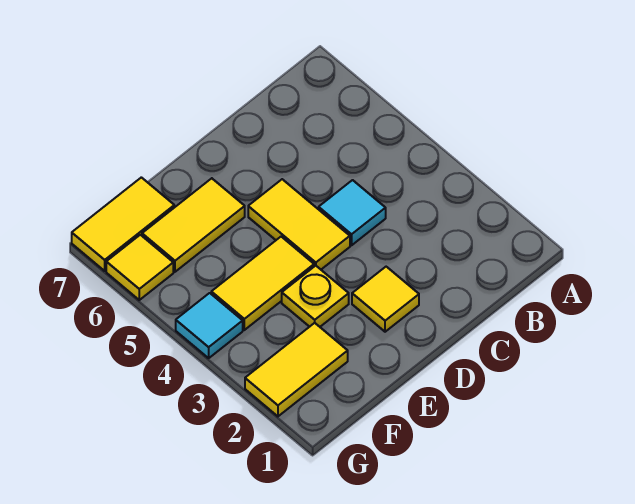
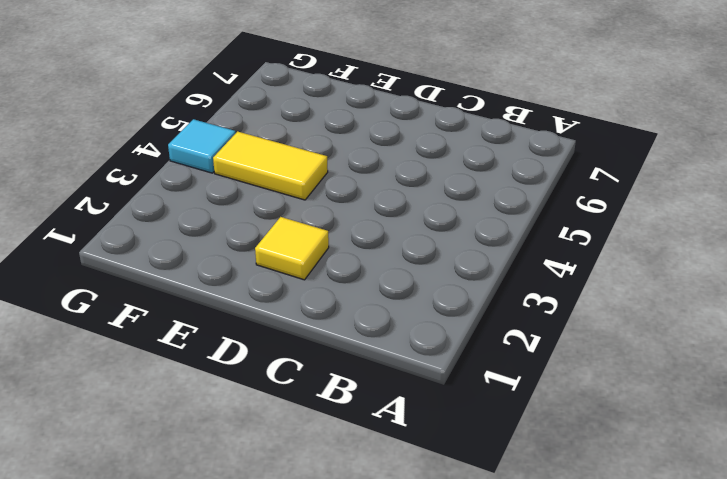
none -> cyan 1x1 tile [319,180,386,245]
none -> yellow 1x2 tile [248,179,350,269]

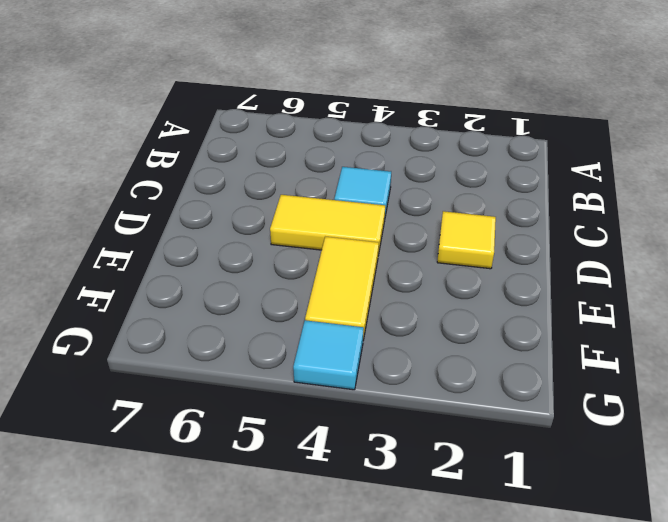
none -> yellow 1x1 plate [282,266,349,327]
none -> yellow 1x2 tile [142,178,245,272]

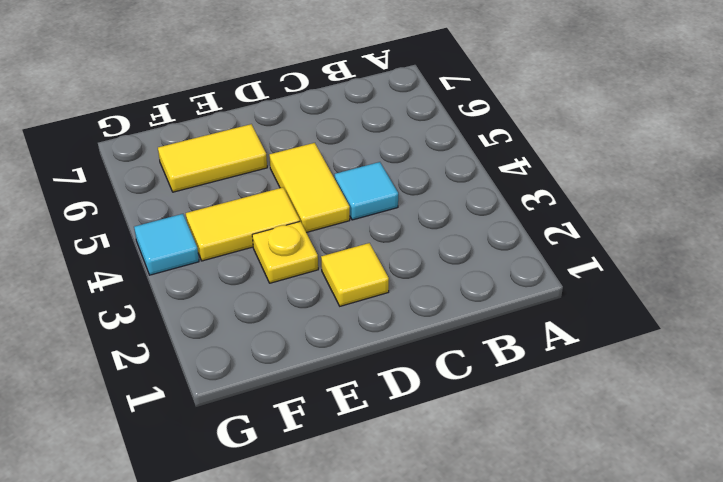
none -> yellow 1x2 tile [245,323,348,416]
none -> yellow 1x2 tile [72,177,174,271]

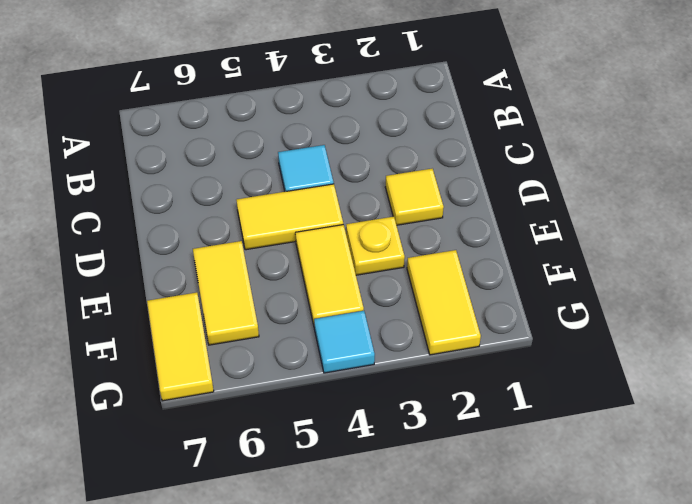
none -> yellow 1x1 tile [106,235,173,300]

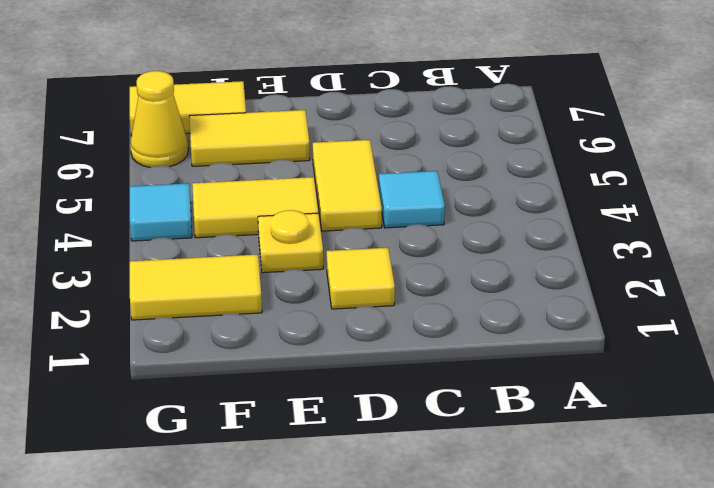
yellow 1x1 cone [130,71,188,167] -> yellow 1x1 tile [106,235,173,300]

